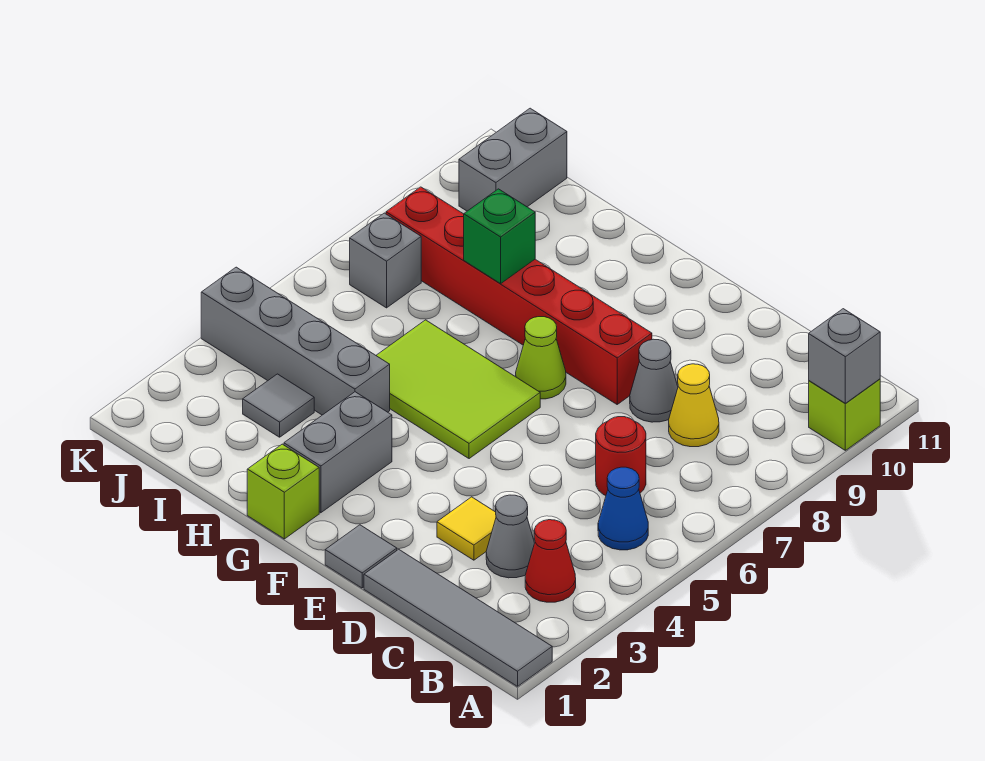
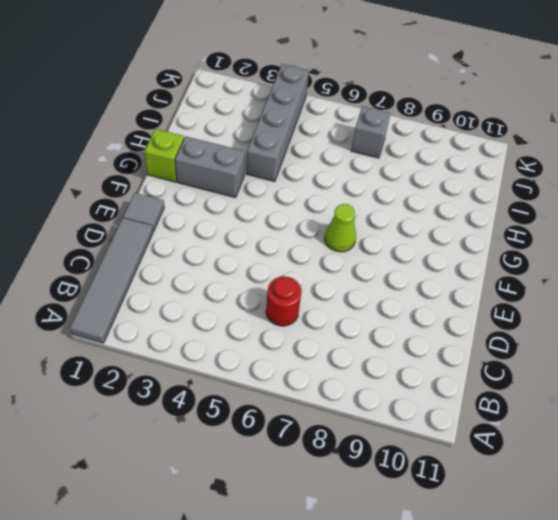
none -> lime 1x1 brick [809,379,880,450]
none -> red 1x1 cone [525,520,576,602]
none -> blue 1x1 cone [598,467,648,550]

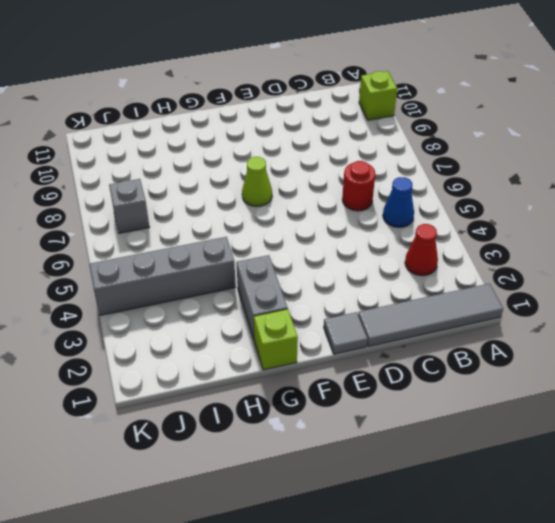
none -> grey 1x1 cone [486,495,534,578]
none -> yellow 1x1 cone [669,364,719,447]
none -> yellow 1x1 tile [437,497,496,560]

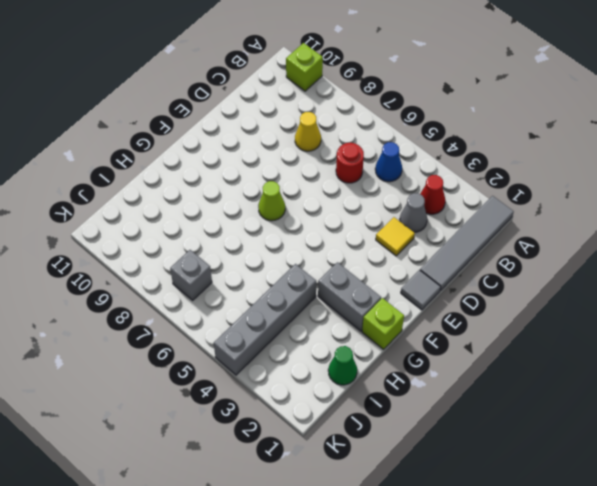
green 1x1 cone [328,346,357,385] -> none
none -> grey 1x1 cone [630,339,678,422]
none -> red 1x6 brick [386,187,652,404]
none -> lime 2x3 tile [376,320,540,459]

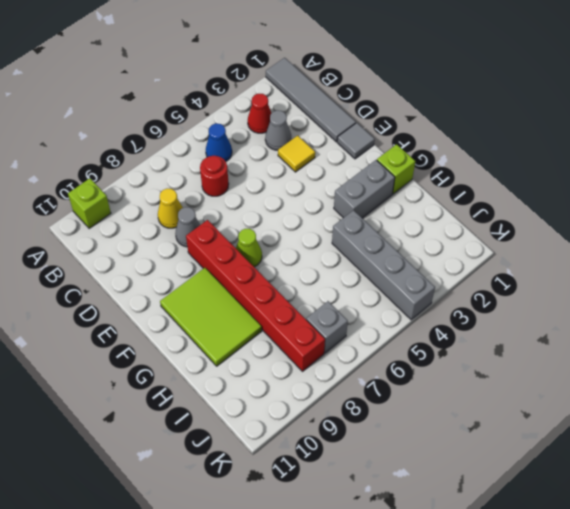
lime 2x3 tile [160,268,262,366] -> lime 2x3 tile moved to [376,320,540,459]
none -> grey 1x1 tile [243,374,314,437]
none -> grey 1x2 brick [459,108,567,211]
none -> grey 1x1 brick [809,309,880,404]

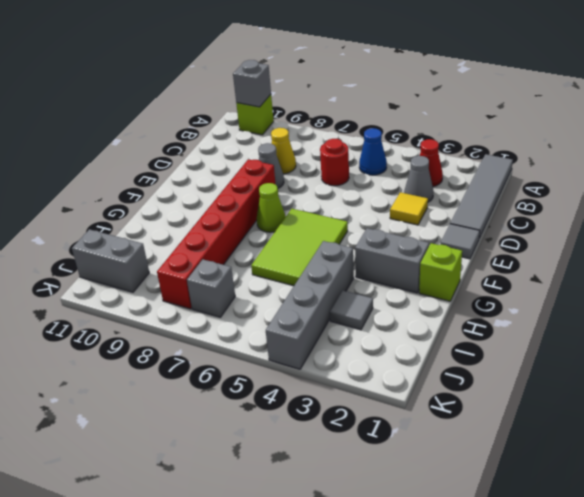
none -> green 1x1 brick [464,189,535,284]

